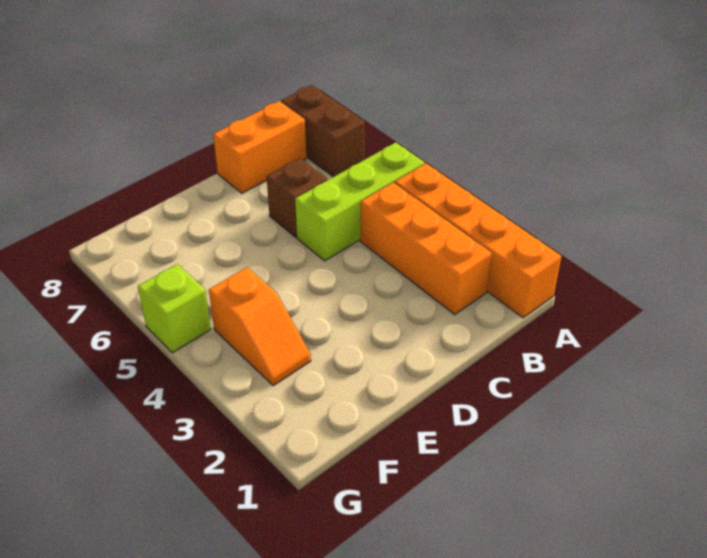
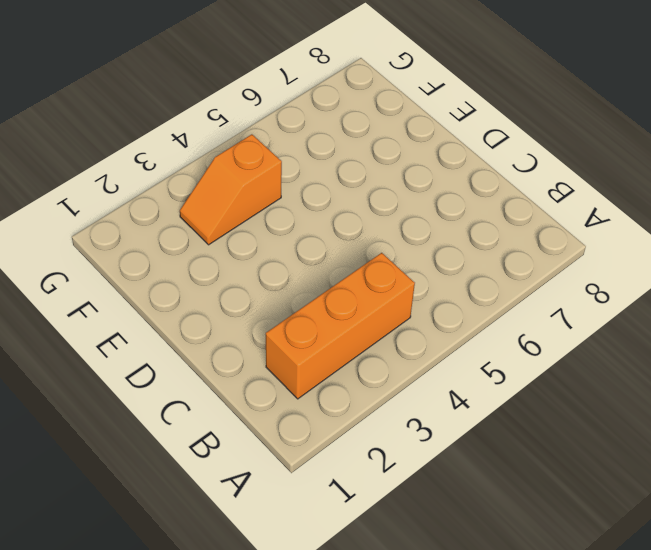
none -> orange 1x4 brick [395,163,561,318]
none -> lime 1x3 brick [295,142,425,261]

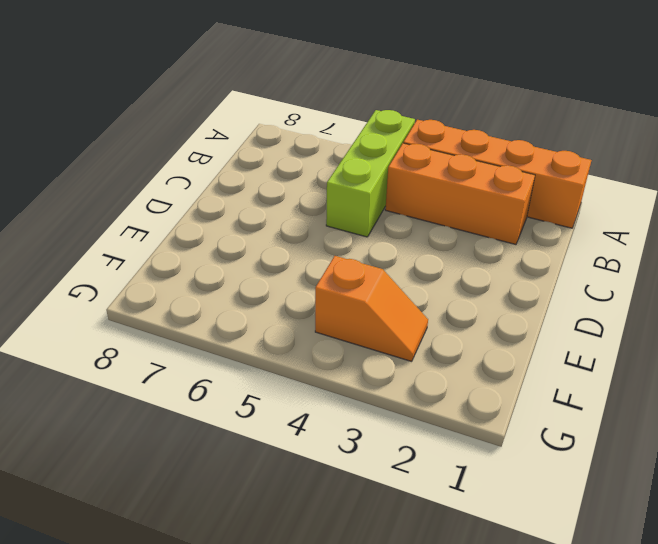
none -> brown 1x2 brick [281,85,365,177]
none -> orange 1x2 brick [213,101,306,193]

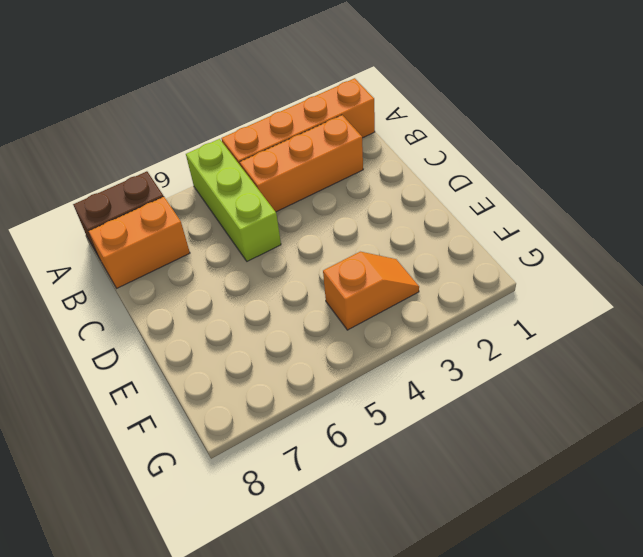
orange 1x2 brick [89,197,190,288] -> orange 1x2 brick turned to [213,101,306,193]
none -> brown 1x1 brick [267,158,327,237]
none -> lime 1x1 brick [138,264,211,353]

